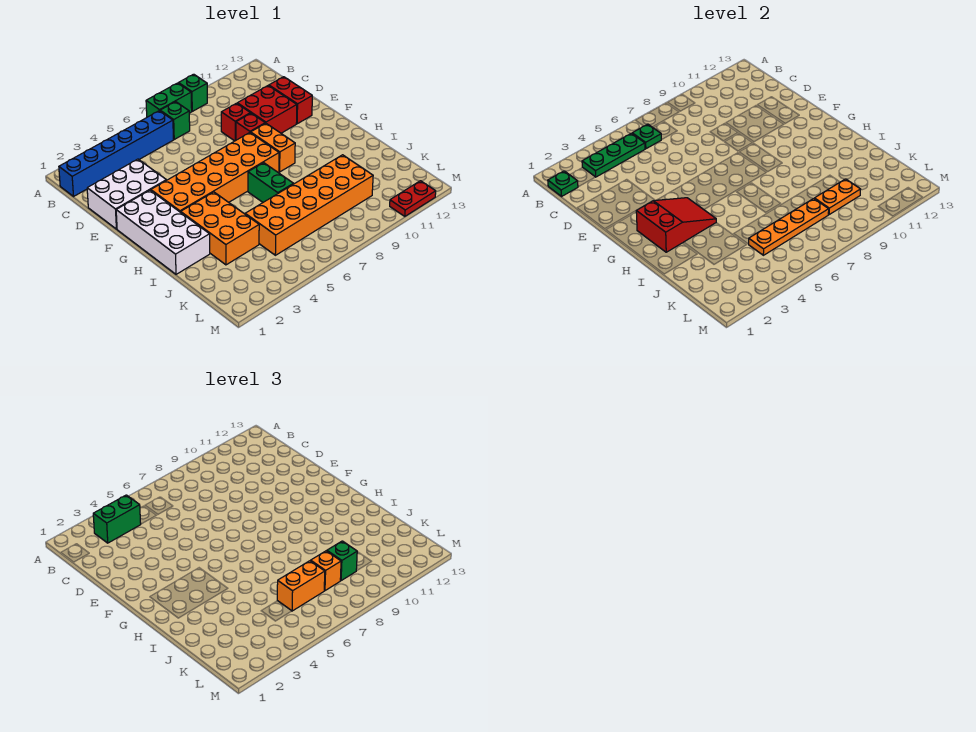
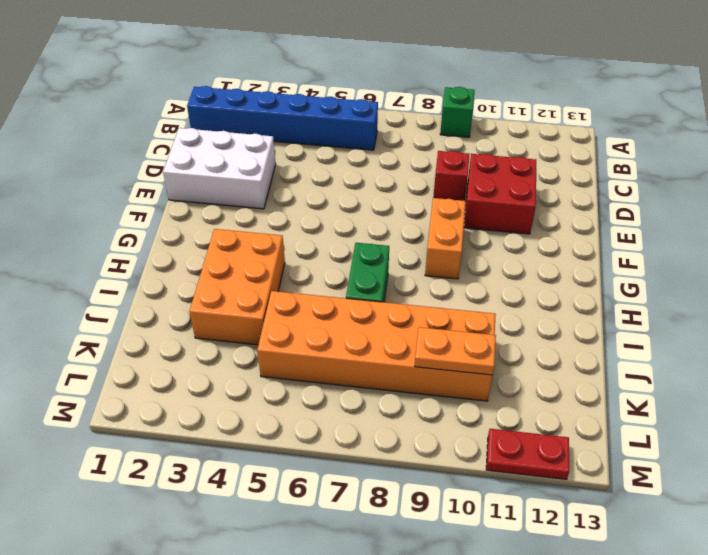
none -> green 1x2 brick [146,83,192,117]
none -> green 1x1 brick [160,102,190,139]
none -> red 1x2 brick [269,77,312,124]

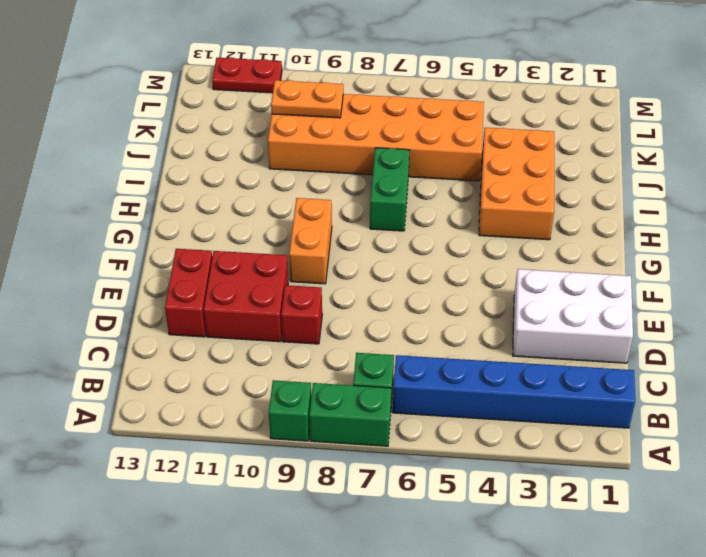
none -> red 1x1 brick [236,113,265,140]
none -> white 2x4 brick [116,190,210,274]
none -> orange 2x6 brick [151,133,279,212]

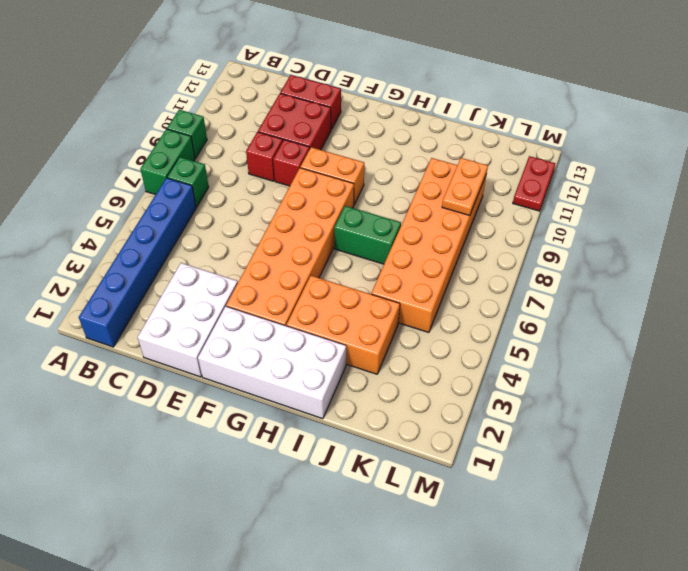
none -> green 1x1 plate [548,171,578,196]
none -> green 1x3 plate [582,133,645,177]
none -> green 1x1 plate [632,124,661,149]

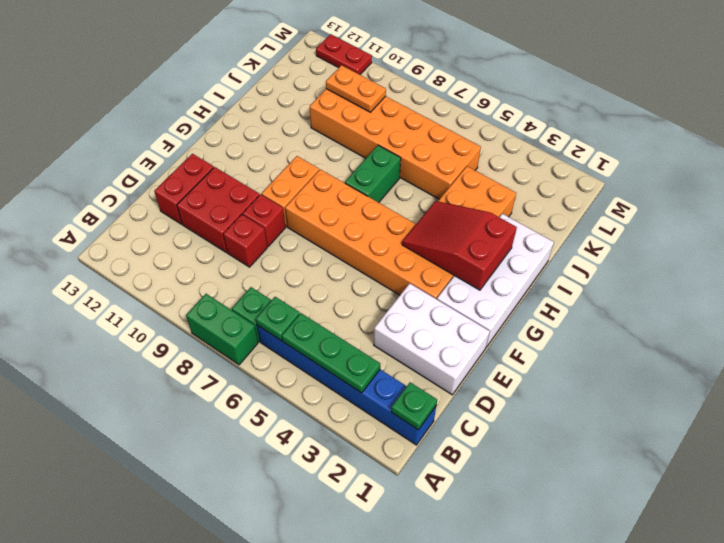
none -> green 1x1 brick [179,74,207,111]
none -> orange 1x4 plate [749,199,829,255]
none -> green 1x2 brick [93,495,141,543]

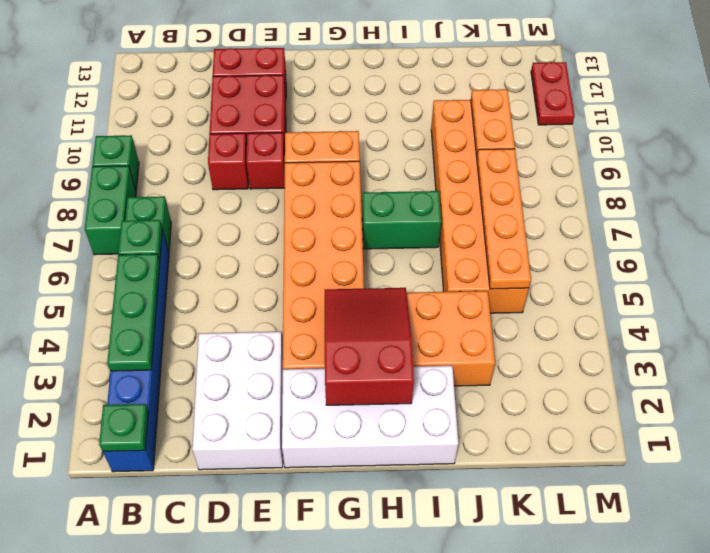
none -> green 1x2 brick [93,495,141,543]
none -> orange 1x2 brick [277,561,325,611]
none -> orange 1x1 brick [311,551,341,591]

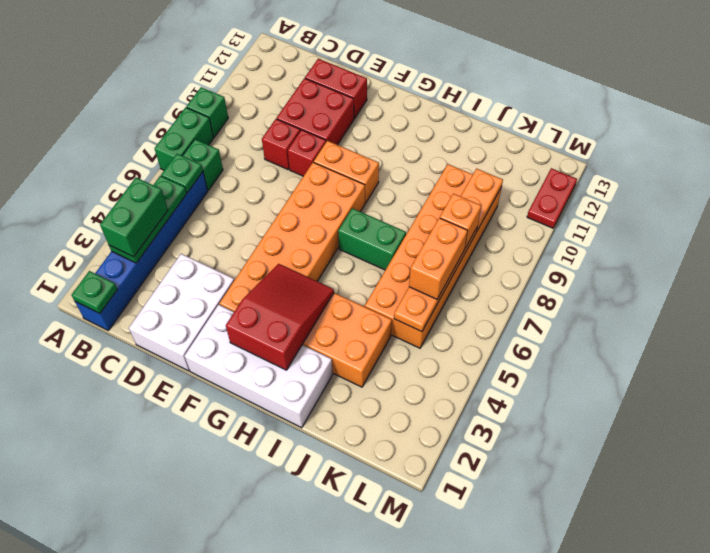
none -> green 1x1 brick [327,541,357,581]

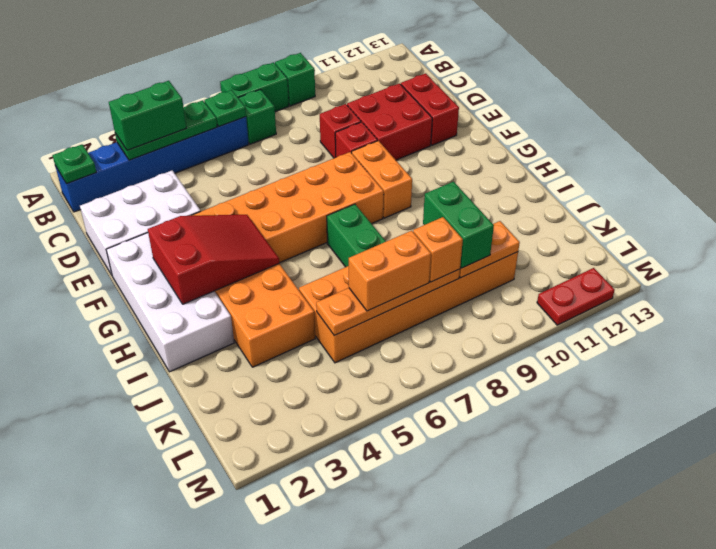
green 1x2 brick [423,182,494,268] -> green 1x1 brick [327,541,357,581]

